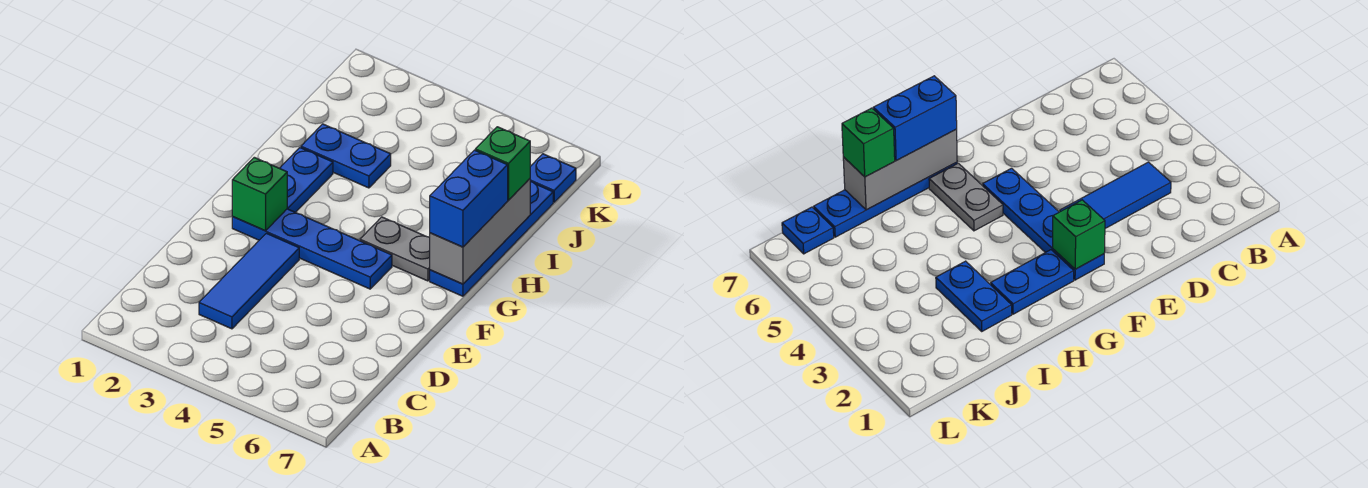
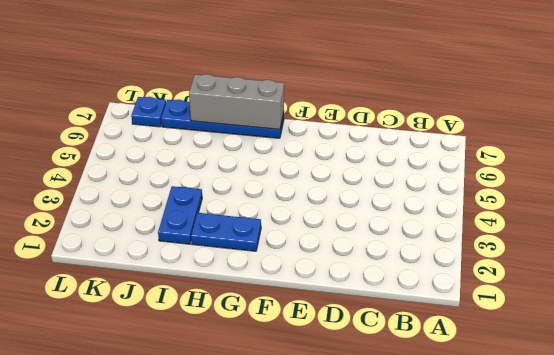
none -> blue 1x3 tile [199,233,299,329]
none -> blue 1x4 plate [232,209,392,289]

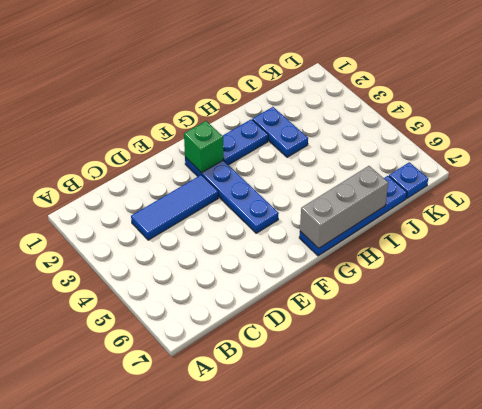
none -> grey 1x2 plate [360,217,430,281]
none -> blue 1x2 brick [430,150,508,247]

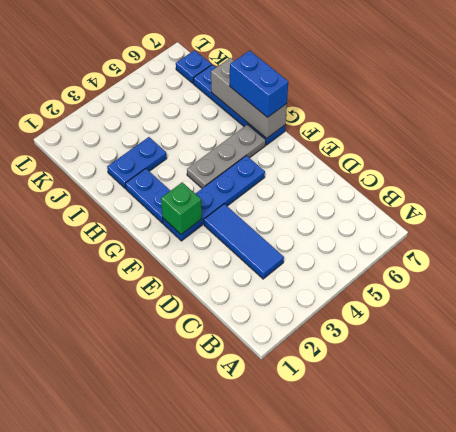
grey 1x3 plate [187,125,266,188] -> grey 1x2 plate [360,217,430,281]
none -> green 1x1 brick [475,127,530,200]

